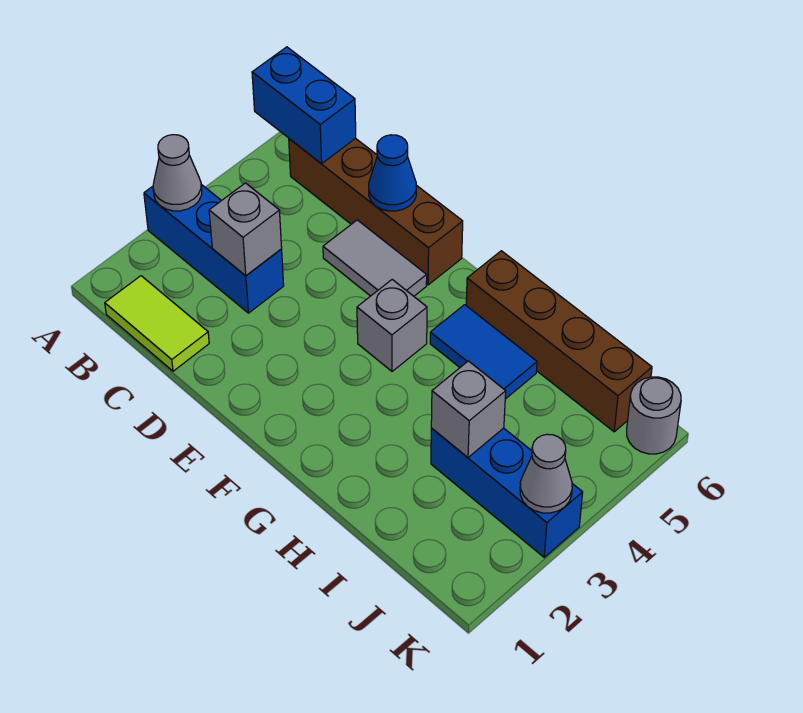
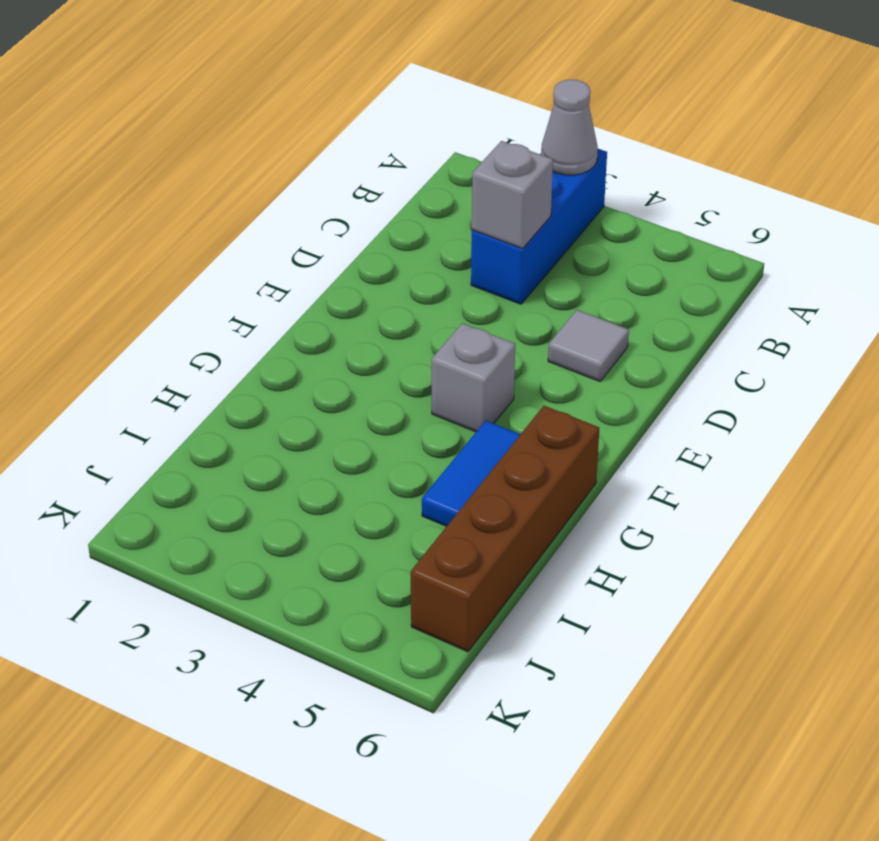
grey 1x1 tile [548,310,629,382] -> grey 1x2 tile [323,220,427,296]
none -> lime 1x2 tile [105,276,209,371]
none -> brown 1x4 brick [289,138,463,285]
none -> blue 1x3 brick [431,428,583,557]

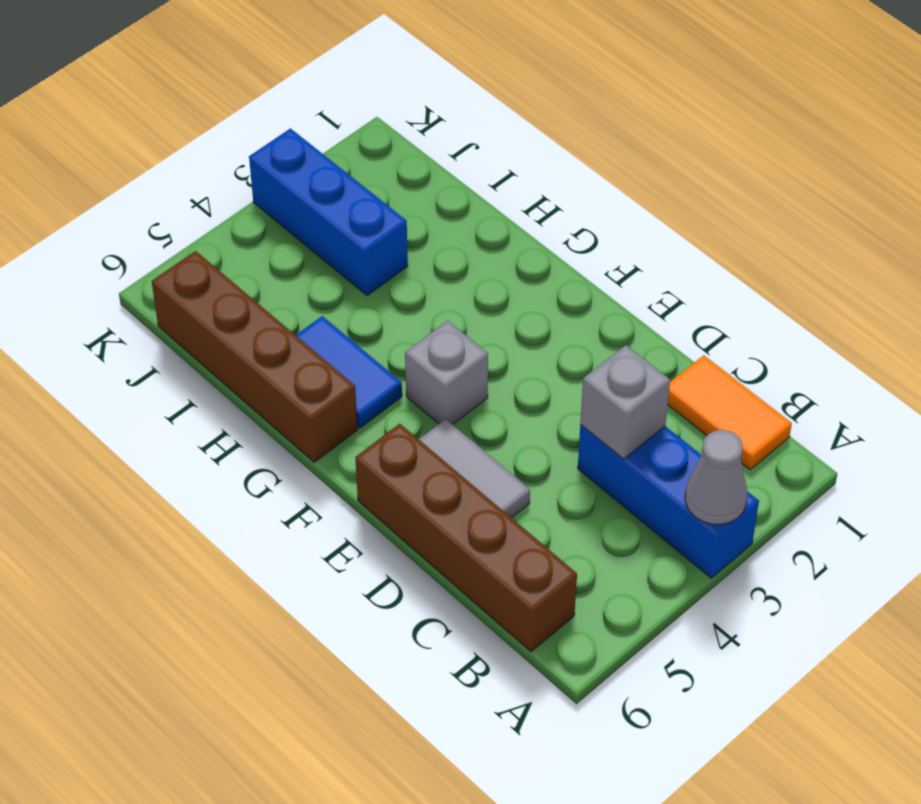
orange 1x2 tile [668,355,792,470] -> lime 1x2 tile [105,276,209,371]
none -> grey 1x1 round brick [627,377,681,454]
none -> blue 1x2 brick [252,47,356,163]
none -> blue 1x1 cone [369,135,416,211]

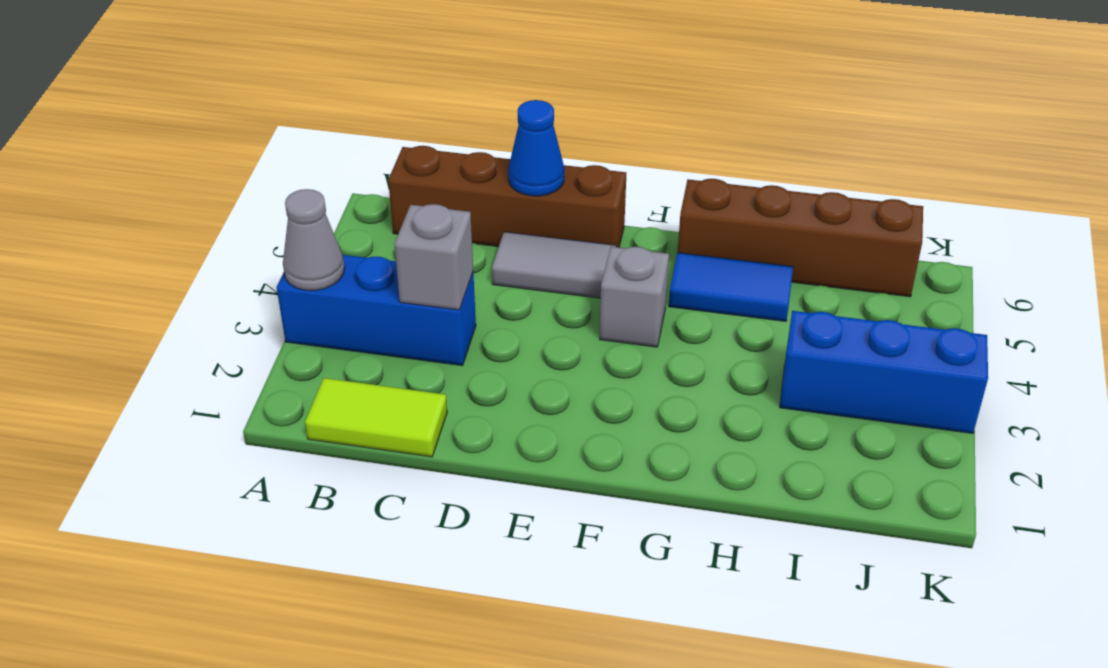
none -> grey 1x1 round brick [627,377,681,454]
none -> blue 1x2 brick [252,47,356,163]
none -> grey 1x1 brick [431,361,506,457]

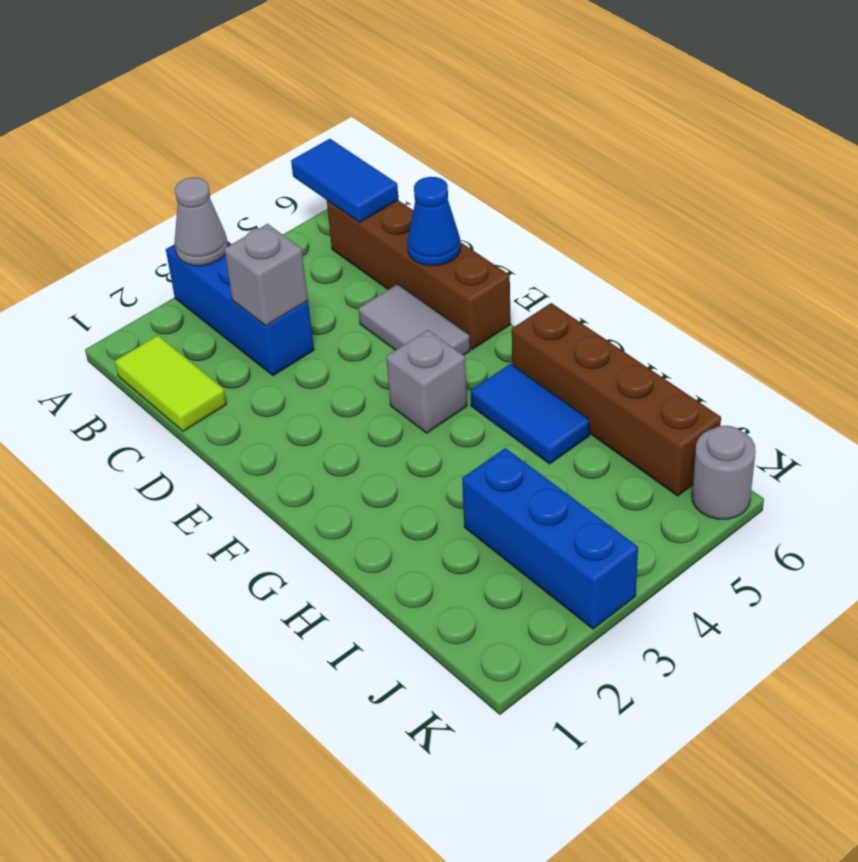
blue 1x2 tile [291,139,398,222] -> blue 1x2 brick [252,47,356,163]
none -> grey 1x1 brick [431,361,506,457]
none -> grey 1x1 cone [520,434,572,513]

